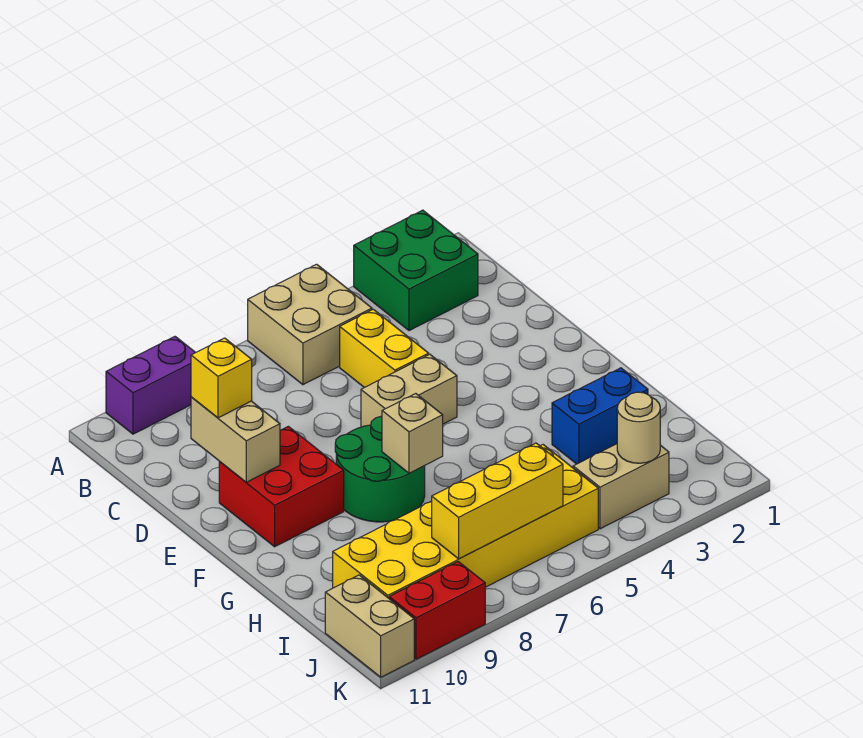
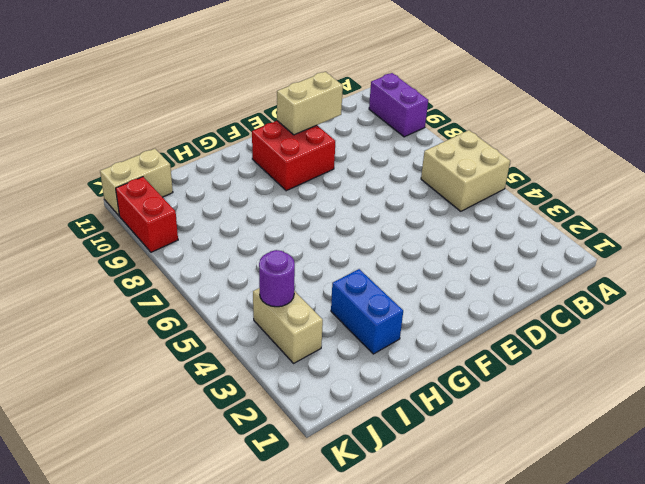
purple 1x1 round brick [259,250,295,307] -> none
none -> green 2x2 brick [354,210,478,331]
none -> yellow 1x2 brick [340,309,429,388]
none -> tan 1x2 brick [361,354,457,427]

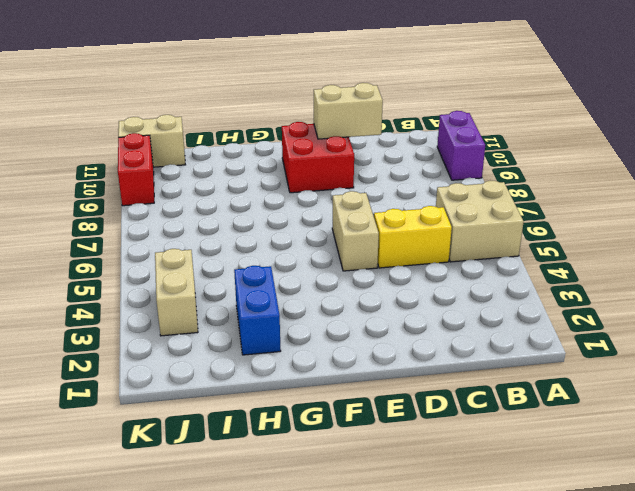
none -> green 2x2 brick [354,210,478,331]
none -> green 2x2 round brick [335,416,425,522]
none -> yellow 2x6 brick [333,445,598,598]

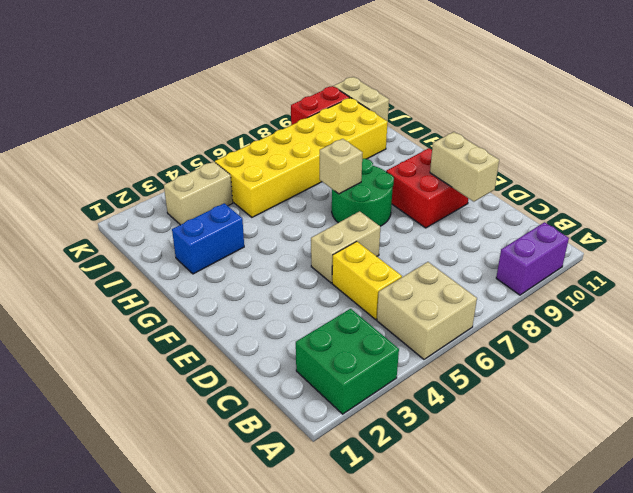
none -> tan 1x1 round brick [617,392,660,463]
none -> yellow 1x3 brick [432,443,563,559]
none -> yellow 1x1 brick [191,338,252,418]

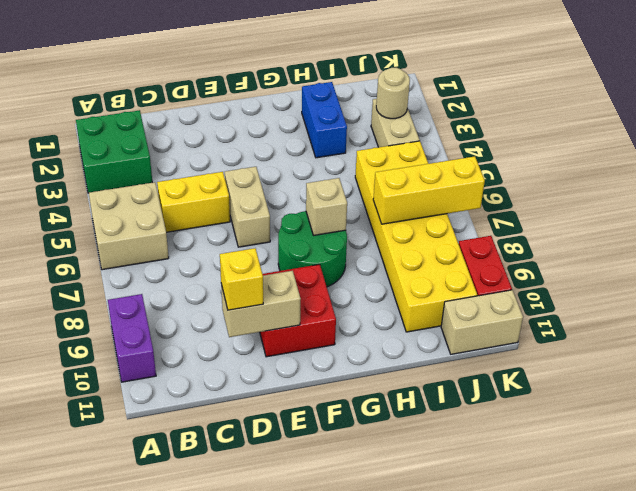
yellow 1x3 brick [373,156,485,224] -> yellow 1x3 brick turned to [432,443,563,559]

